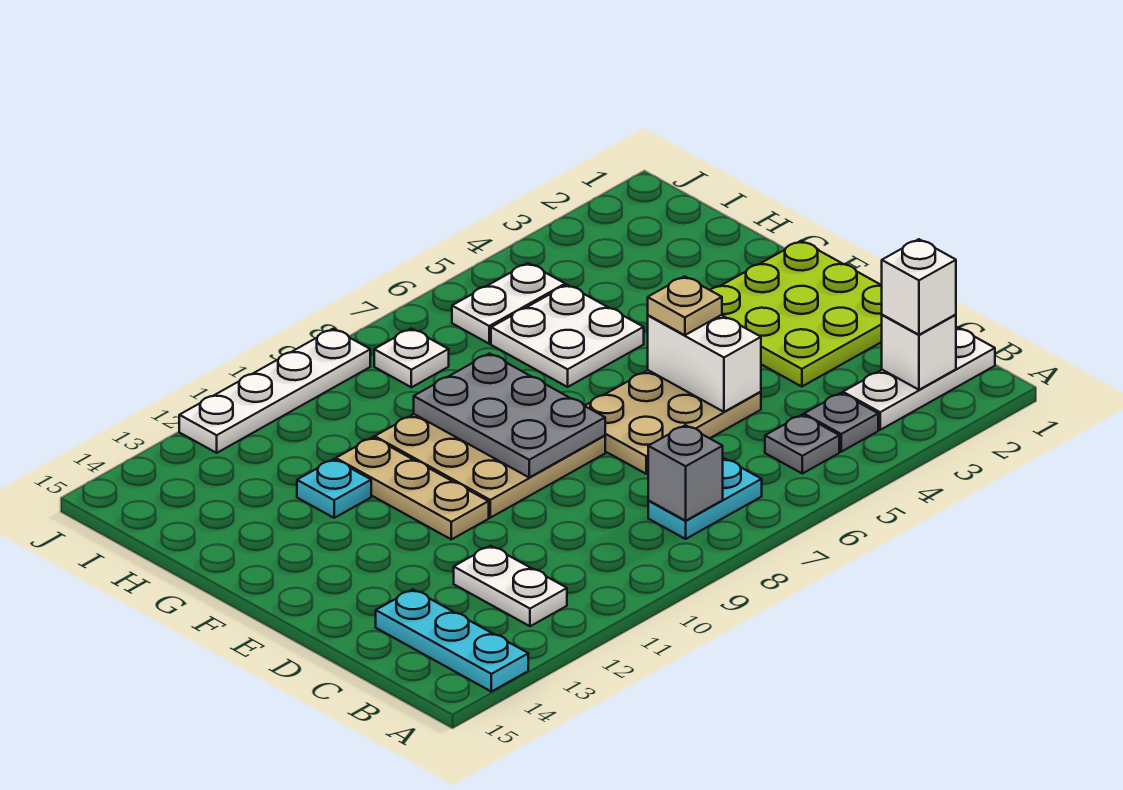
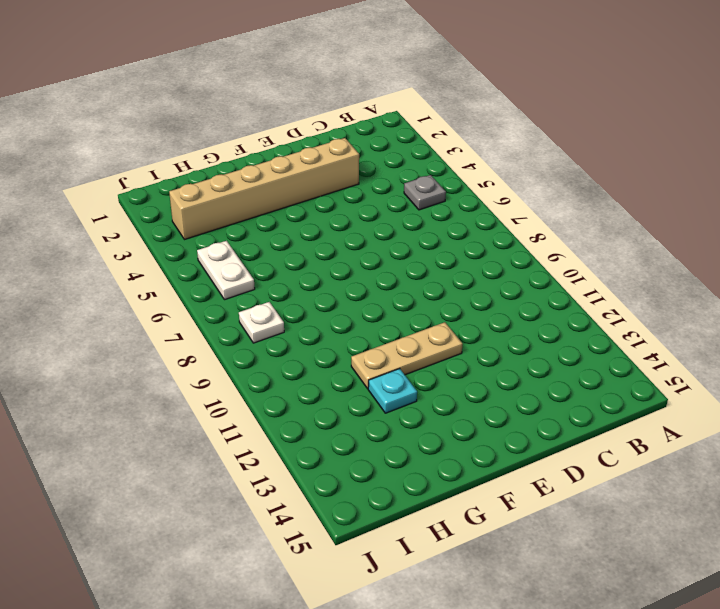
tan 1x6 brick [169,138,359,240] -> lime 3x3 plate [710,241,882,387]
none -> cyan 1x3 plate [376,589,528,692]
none -> white 1x3 plate [843,327,995,430]
none -> grey 1x1 plate [804,393,878,452]

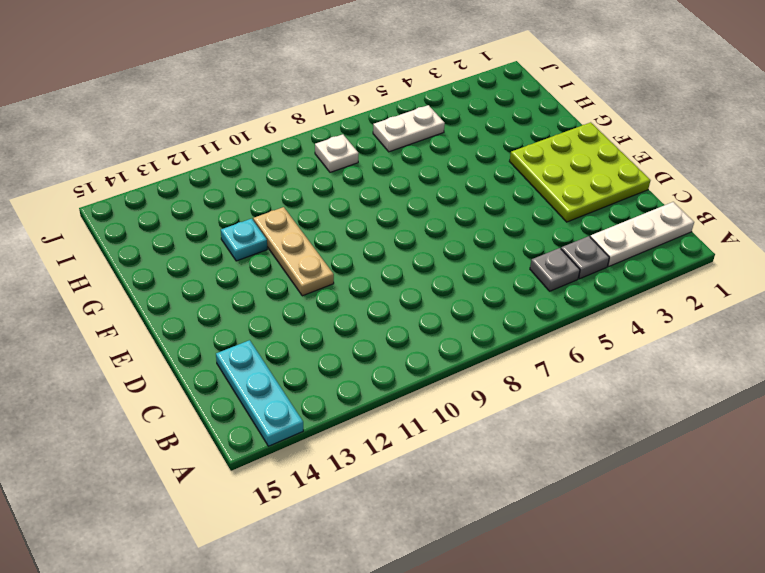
none -> cyan 1x2 plate [648,458,762,539]
none -> white 1x2 plate [454,546,567,626]
none -> tan 2x3 plate [585,370,761,474]

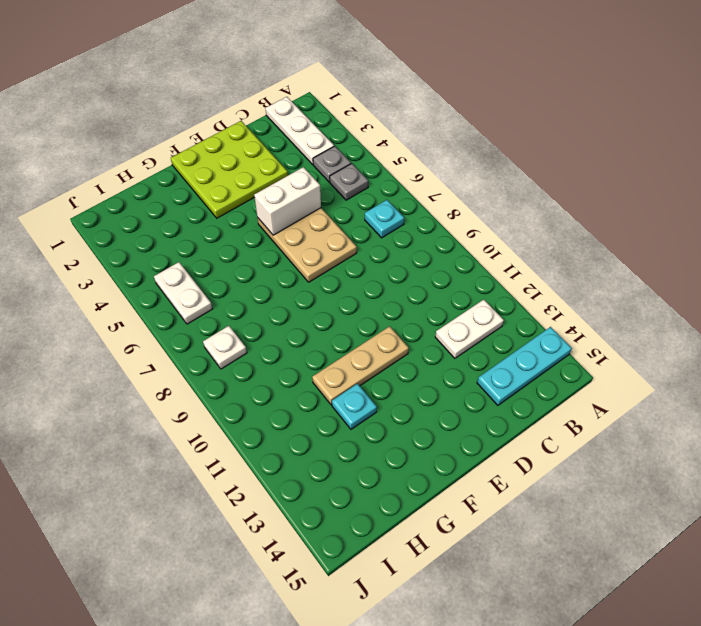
cyan 1x1 plate [365,200,404,238] -> cyan 1x2 plate [648,458,762,539]
none -> tan 3x3 plate [375,414,605,518]
none -> white 2x2 plate [491,285,644,387]
none -> white 1x4 plate [179,329,370,453]

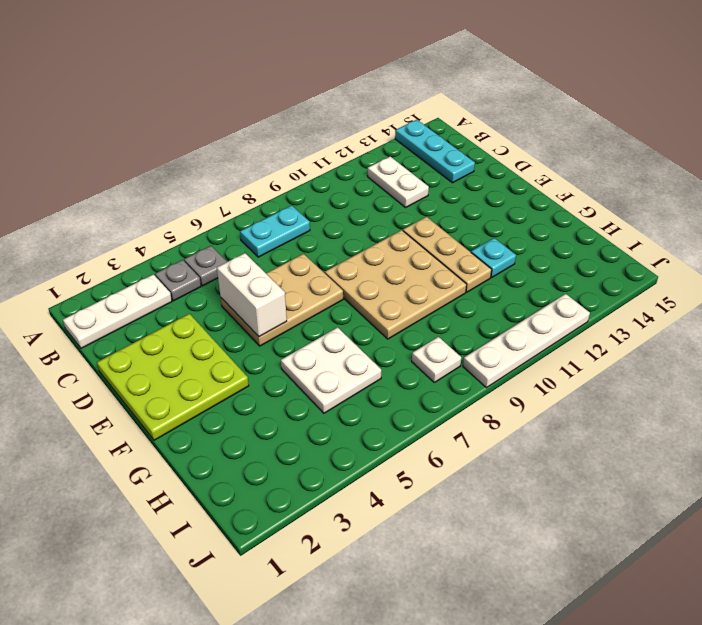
none -> white 1x2 plate [452,263,565,344]
none -> white 1x1 brick [882,315,956,390]
none -> grey 1x1 brick [648,425,723,521]

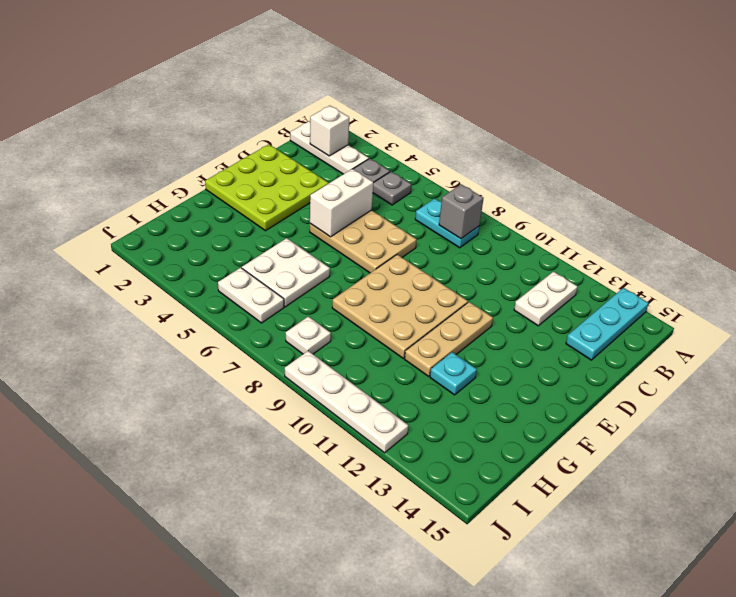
none -> grey 2x3 plate [414,354,605,477]
none -> white 1x1 brick [882,239,956,335]
none -> tan 1x1 plate [648,276,722,335]

